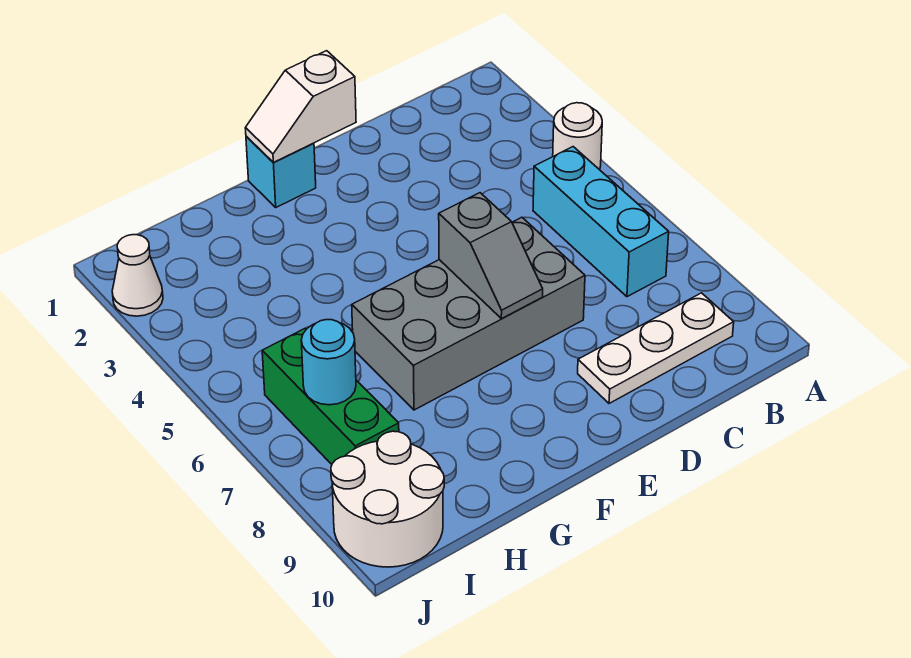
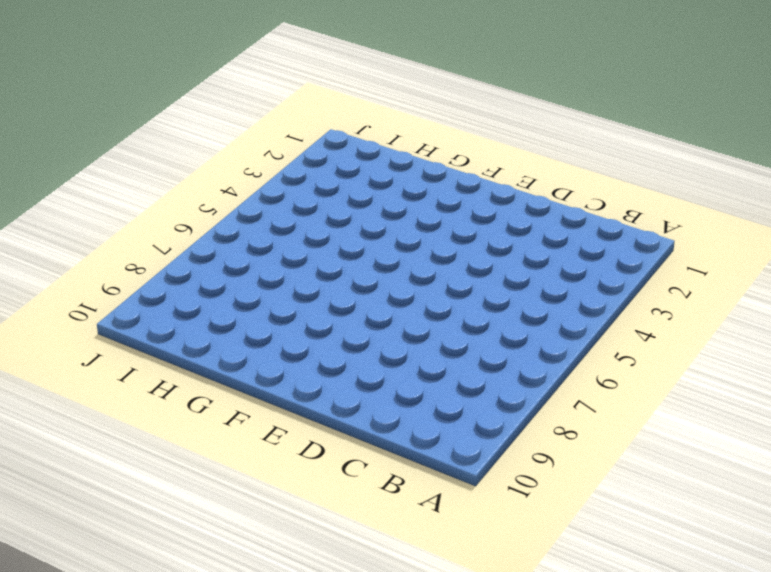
none -> white 1x1 round brick [553,103,602,170]
none -> cyan 1x3 brick [533,147,669,297]

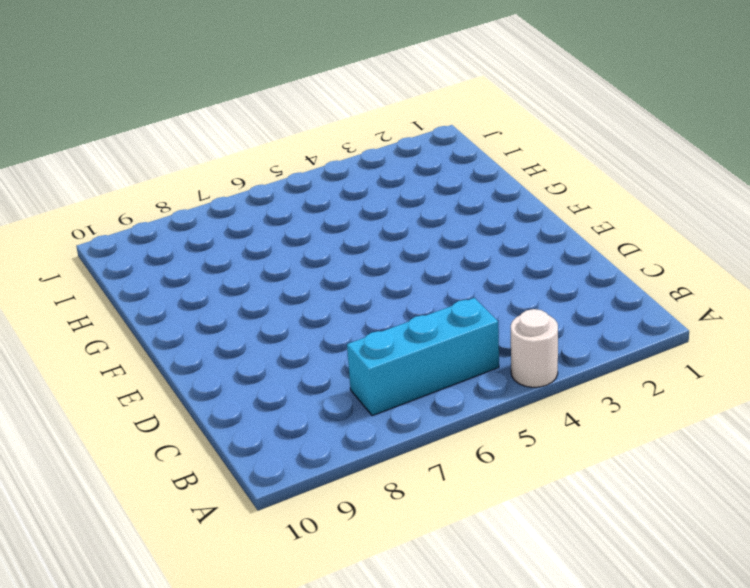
none -> white 1x3 plate [578,293,734,403]
none -> grey 2x4 brick [352,217,585,410]

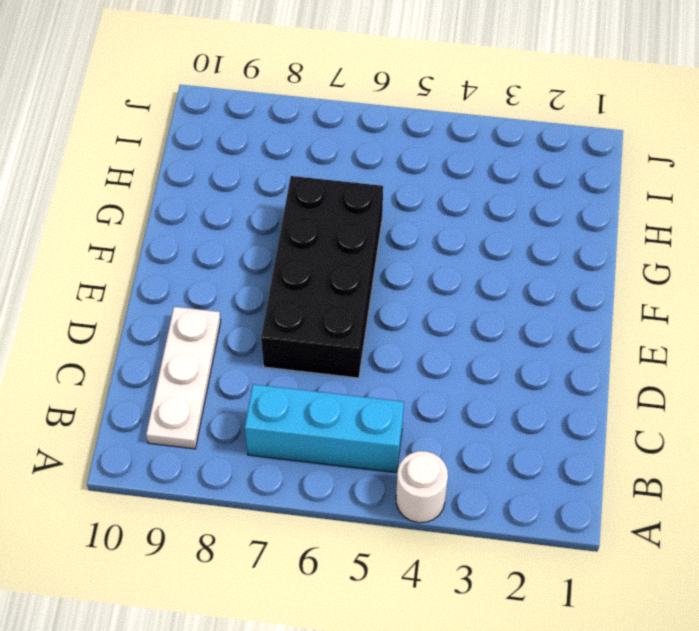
black 2x4 brick [261,176,383,378] -> grey 2x4 brick [352,217,585,410]
none -> cyan 1x1 brick [246,136,316,207]
none -> green 1x3 brick [262,329,399,464]

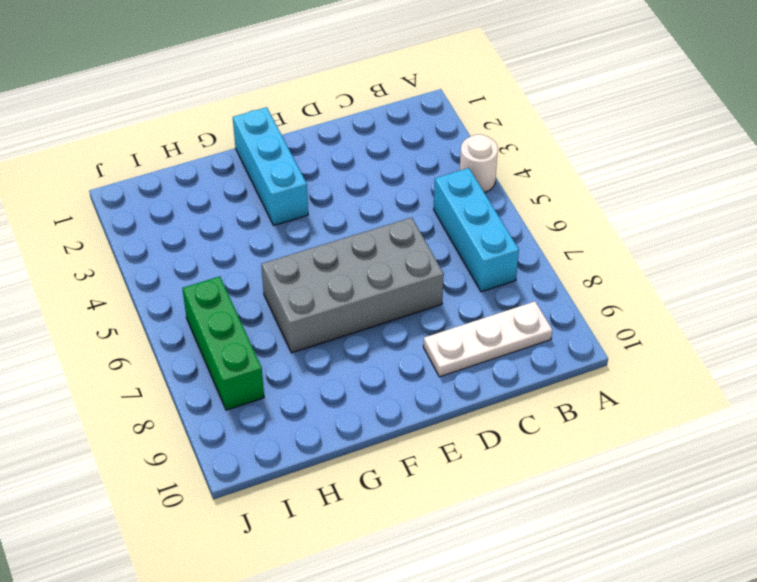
cyan 1x3 brick [233,107,308,225] -> cyan 1x1 brick [246,136,316,207]
none -> white 2x2 round brick [331,431,444,567]
none -> white 1x1 cone [112,235,163,316]

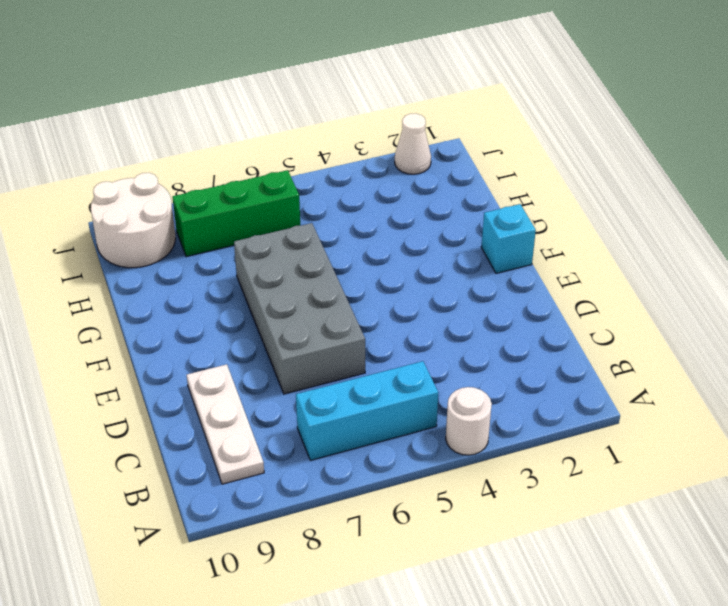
none -> white 1x2 slope [245,51,356,162]
none -> grey 1x2 slope [439,193,543,319]

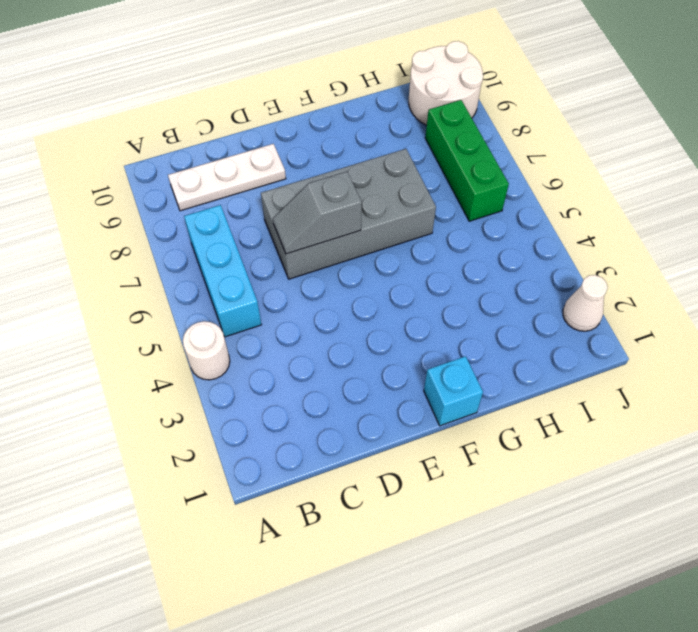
grey 1x2 slope [273,172,362,254] -> grey 1x2 slope turned to [439,193,543,319]
none -> white 1x2 slope [245,51,356,162]
none -> cyan 1x1 round brick [301,320,356,405]

